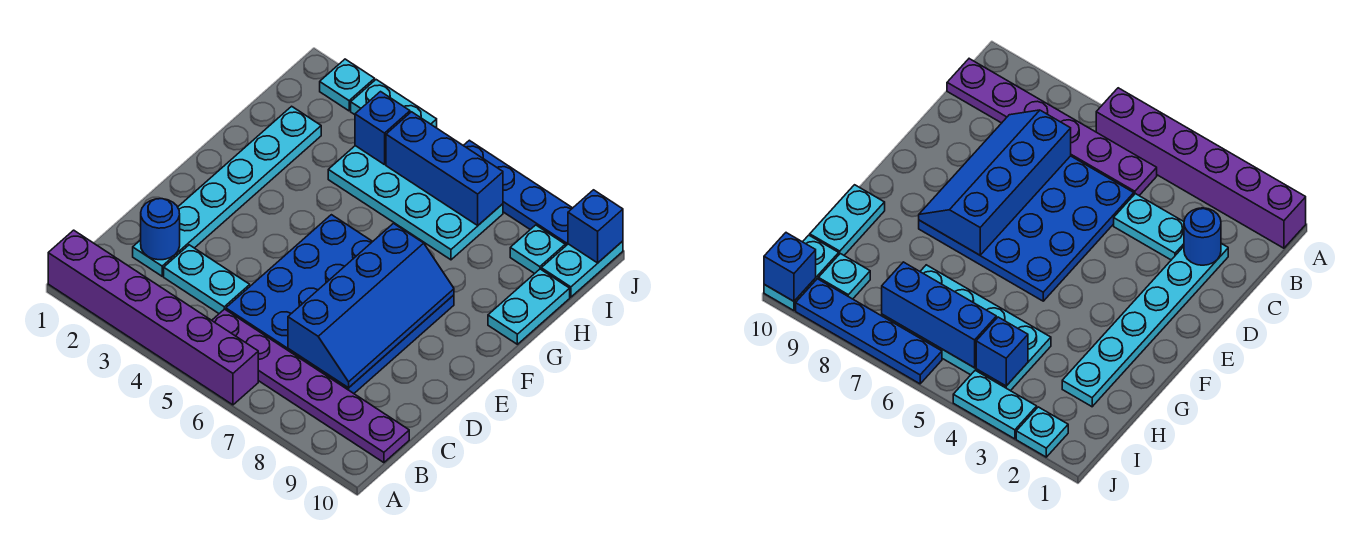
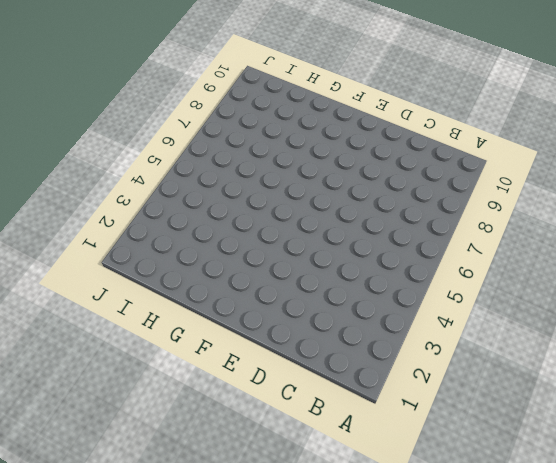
none -> purple 1x6 brick [48,230,258,405]
none -> purple 1x6 plate [212,309,409,463]
none -> cyan 1x6 plate [133,106,321,276]

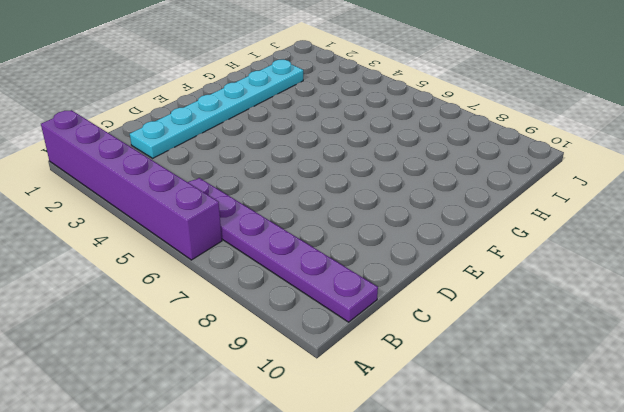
none -> cyan 1x2 plate [164,245,250,313]
none -> blue 4x4 plate [226,215,454,393]
none -> cyan 1x2 plate [488,269,570,344]

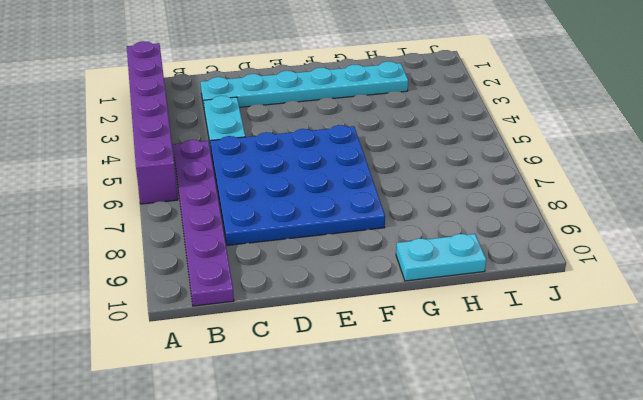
none -> cyan 2x4 plate [328,146,503,260]
none -> cyan 1x1 plate [510,225,565,274]
none -> cyan 1x2 plate [541,241,623,297]

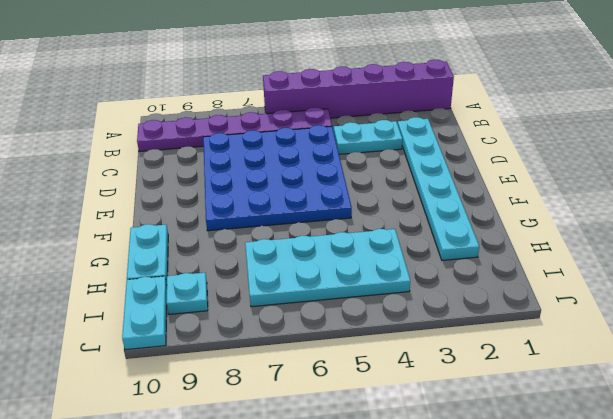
none -> cyan 1x1 plate [320,59,375,111]
none -> cyan 1x2 plate [351,80,437,128]
none -> blue 1x4 plate [463,140,572,246]

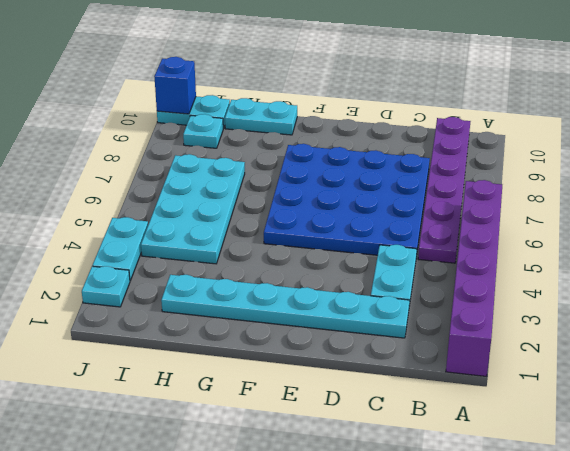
none -> blue 1x4 plate [463,140,572,246]
none -> blue 1x1 round brick [141,199,180,260]
none -> blue 2x4 slope [288,223,454,388]

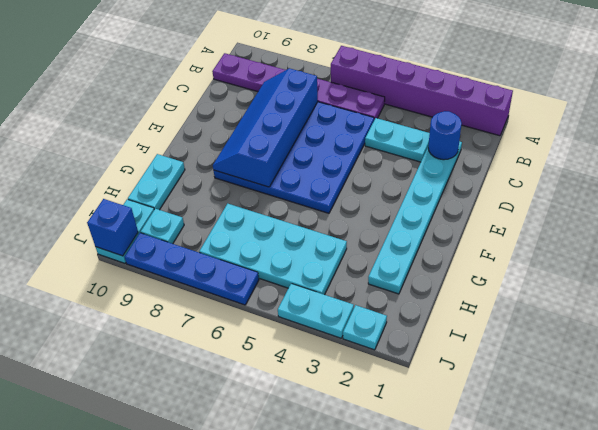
none -> blue 1x1 brick [355,92,410,165]
none -> blue 1x3 brick [386,112,503,225]

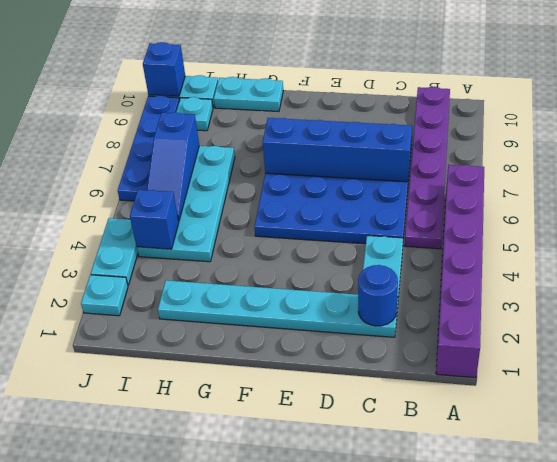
blue 1x3 slope [147,112,199,221] -> blue 1x3 brick [386,112,503,225]

